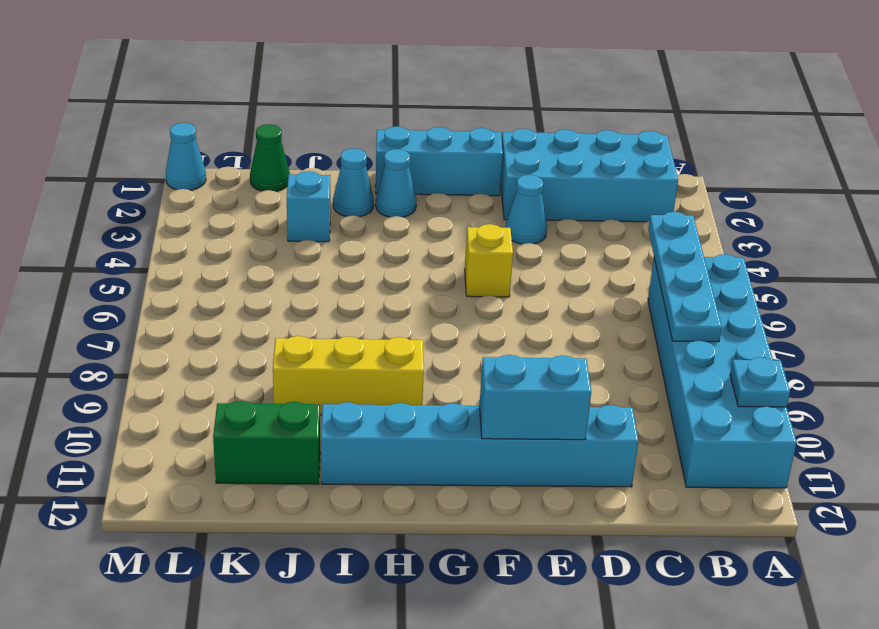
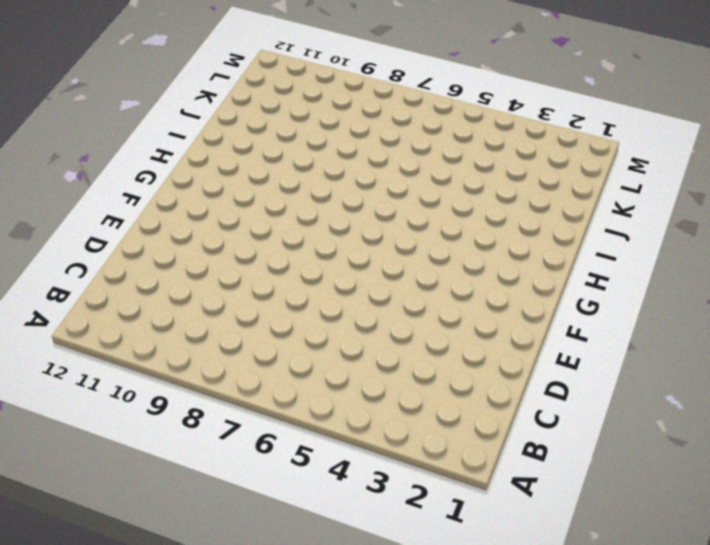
none -> cyan 2x6 brick [648,254,797,488]
none -> cyan 2x4 brick [501,129,678,222]
none -> cyan 1x6 brick [321,402,639,487]

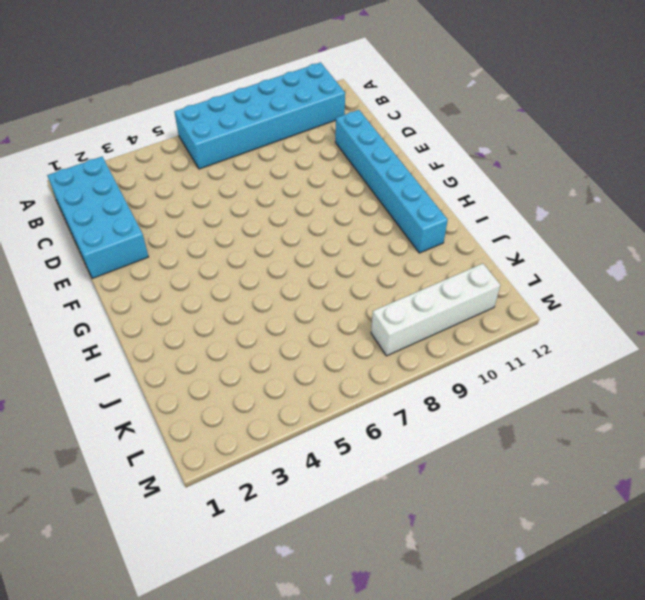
white 1x4 brick [371,264,500,356] -> none
none -> cyan 1x1 cone [506,175,547,244]
none -> cyan 1x3 brick [376,126,503,196]
none -> yellow 1x1 brick [465,224,513,297]

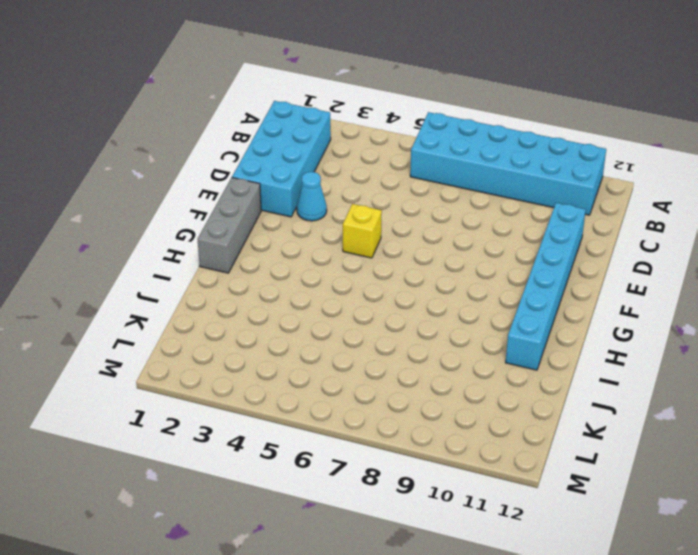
grey 1x3 brick [198,178,261,273] -> cyan 1x3 brick [376,126,503,196]
none -> cyan 1x1 cone [376,149,416,217]
none -> yellow 1x3 brick [273,336,424,415]
none -> cyan 1x1 cone [333,148,374,217]

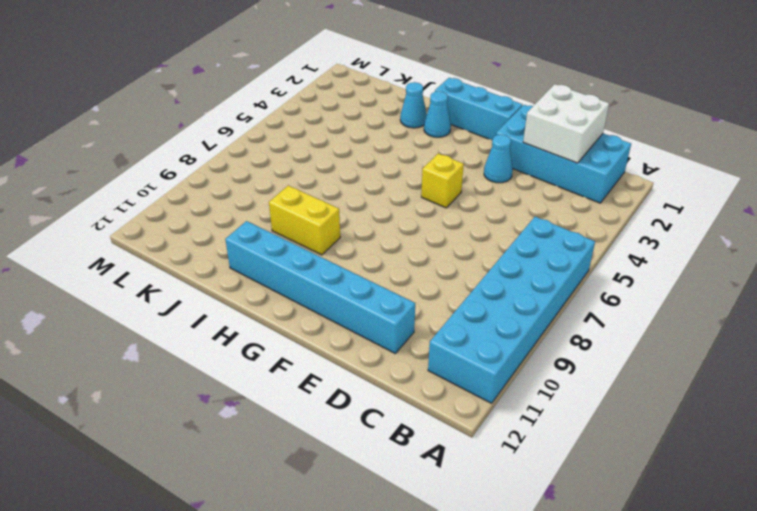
white 2x2 brick [523,84,609,163] -> none
yellow 1x2 brick [269,186,340,255] -> yellow 1x3 brick [273,336,424,415]
none -> cyan 1x1 brick [287,171,330,242]
none -> green 1x2 brick [213,401,320,484]
none -> green 1x1 cone [250,124,290,192]

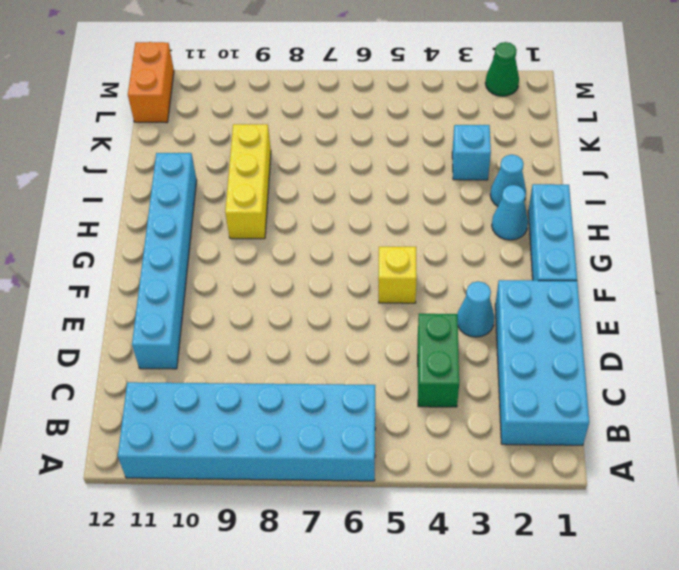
green 1x2 brick [418,314,459,407] -> green 1x2 brick moved to [213,401,320,484]
orange 1x2 brick [128,42,174,123] -> none
green 1x1 cone [485,42,519,96] -> green 1x1 cone moved to [250,124,290,192]
none -> cyan 1x1 cone [166,123,206,190]
none -> cyan 1x1 plate [730,357,790,407]
none -> cyan 1x4 plate [648,212,722,342]

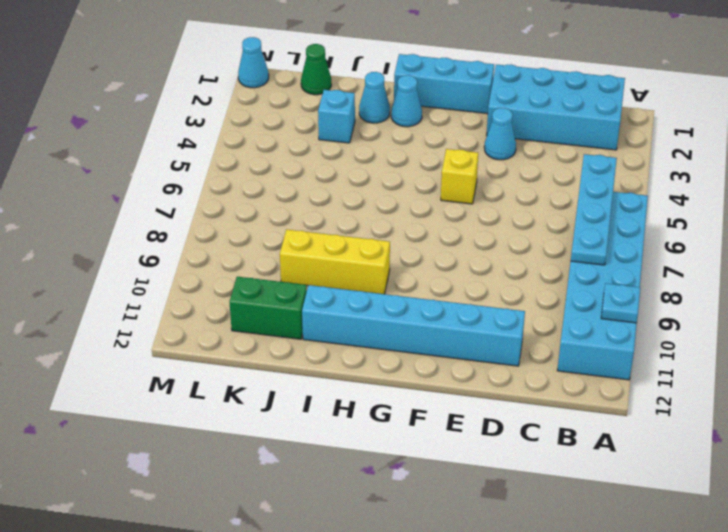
none -> cyan 1x2 brick [479,355,591,440]

